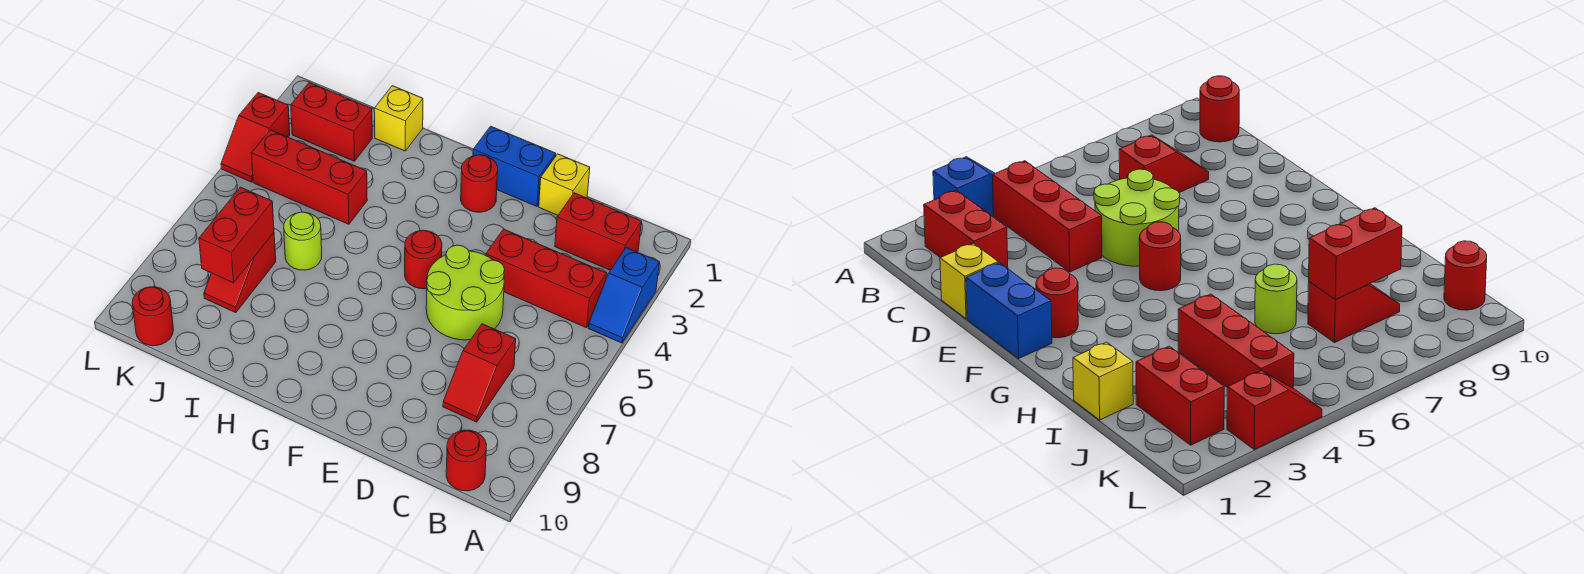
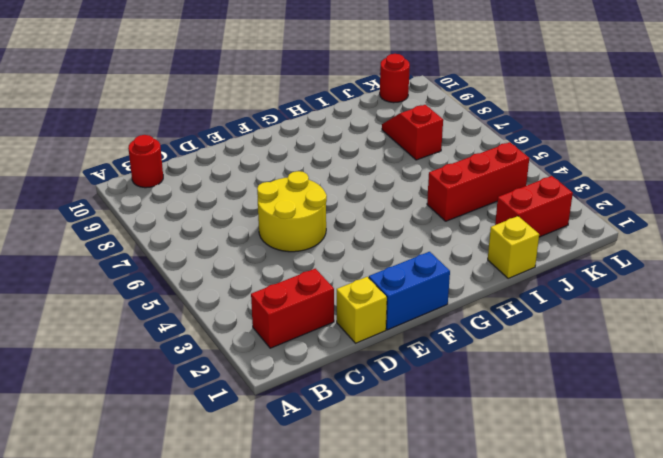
yellow 2x2 round brick [257,171,327,252] -> lime 2x2 round brick [426,245,505,340]
none -> blue 1x2 slope [589,248,660,343]
none -> red 1x3 brick [486,229,606,328]
none -> red 1x2 slope [443,324,516,422]

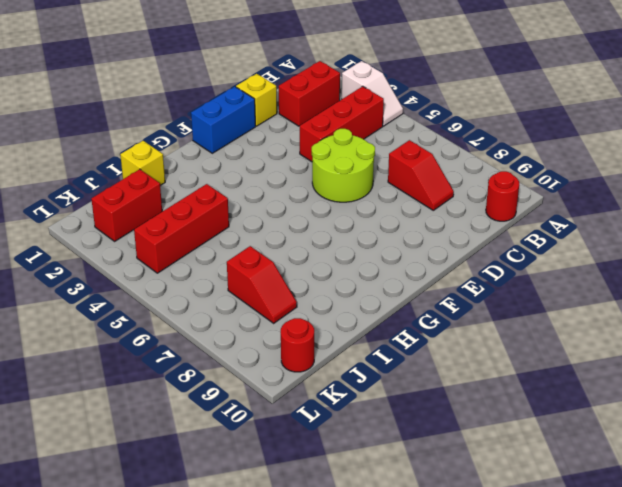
white 1x2 slope [342,61,403,126] -> blue 1x2 slope [589,248,660,343]
none -> red 1x1 round brick [461,155,498,212]
none -> red 1x1 round brick [405,230,442,289]
none -> lime 1x1 round brick [284,212,322,270]

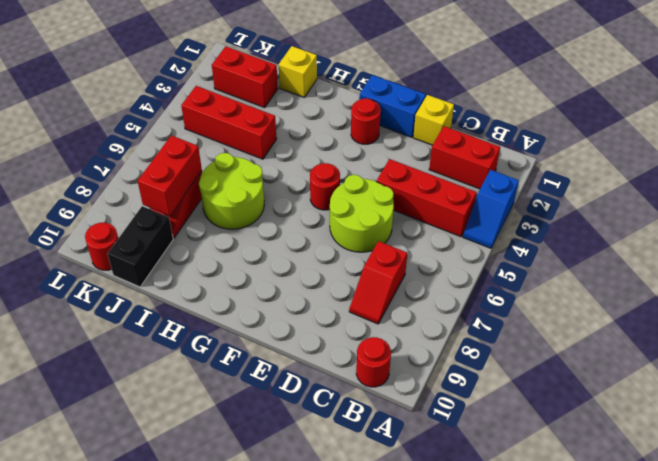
lime 2x2 round brick [199,153,264,229] -> lime 1x1 round brick [284,212,322,270]
black 1x2 brick [107,206,173,287] -> none
none -> red 1x2 slope [221,93,290,182]

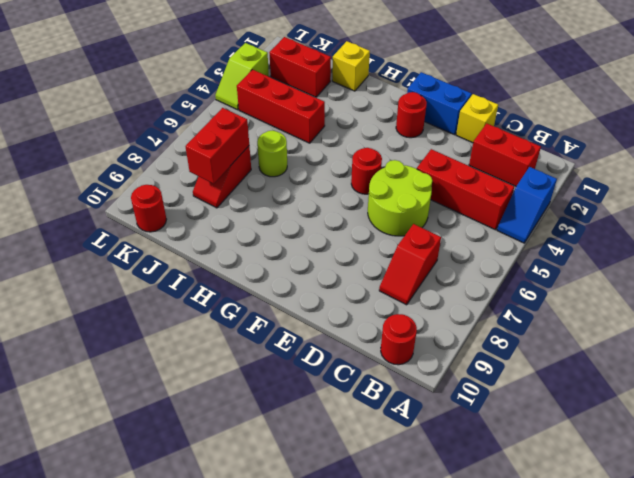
lime 1x2 slope [215,43,269,110] -> red 1x2 slope [221,93,290,182]

